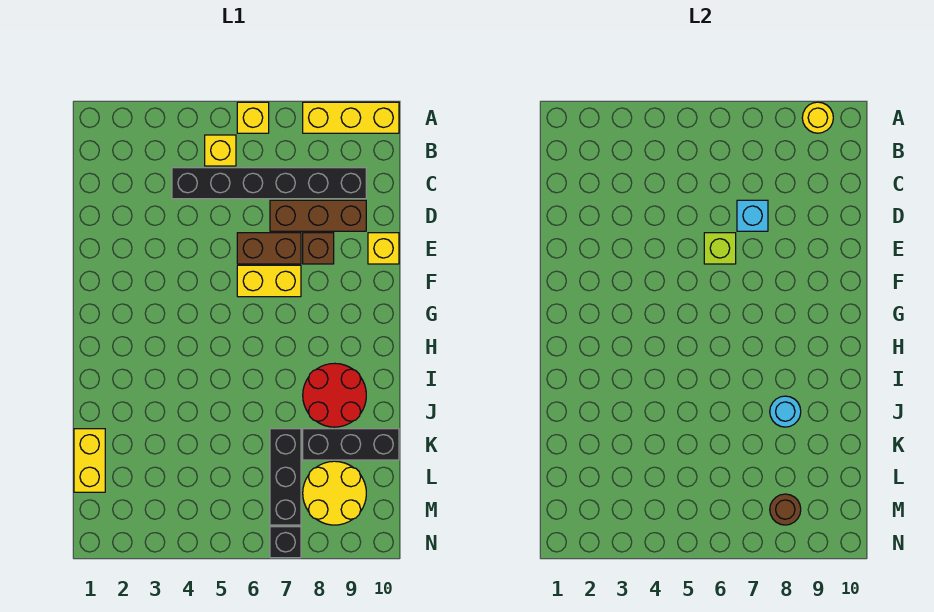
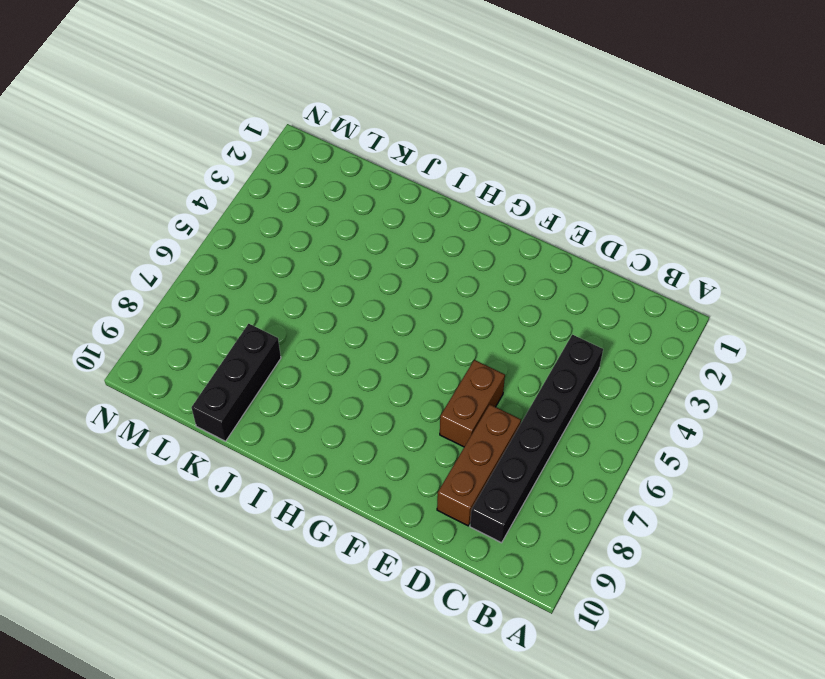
none -> yellow 1x1 brick [237,102,269,133]
none -> yellow 1x3 brick [303,102,399,133]
none -> yellow 1x1 brick [205,135,236,166]

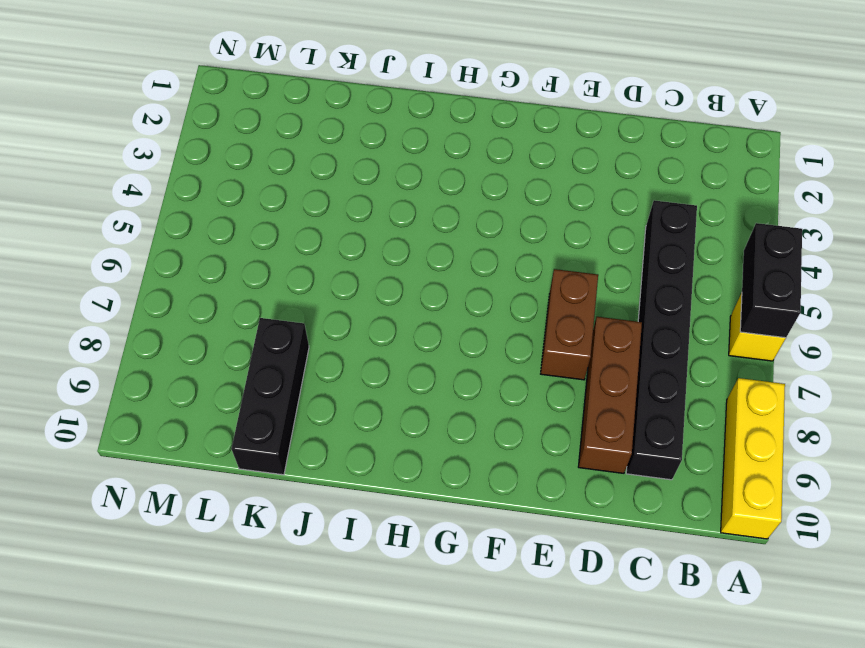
black 1x2 brick [740,223,802,338] -> none
none -> yellow 1x1 brick [205,135,236,166]
none -> brown 1x1 brick [303,233,334,264]
none -> yellow 1x1 brick [368,233,399,264]

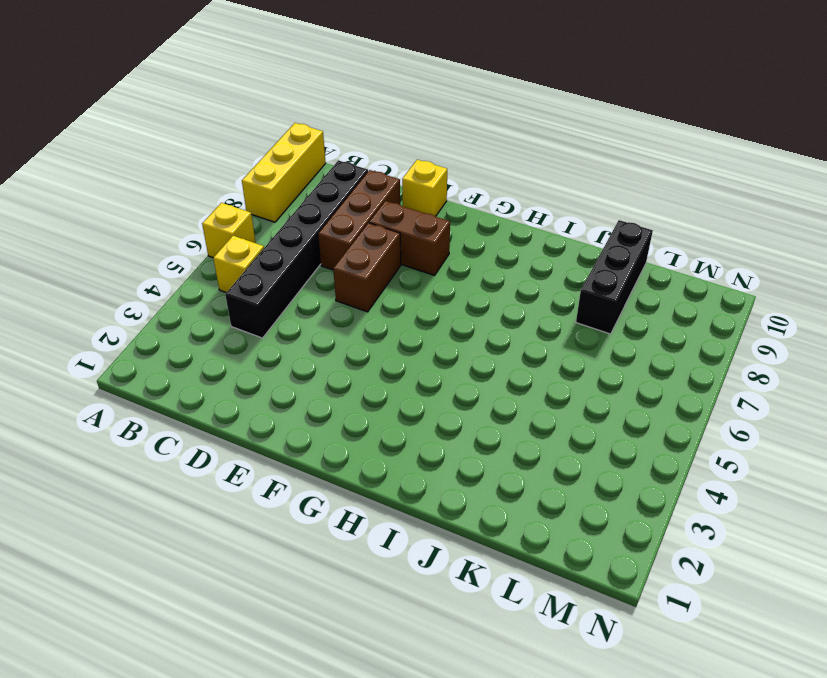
brown 1x2 brick [369,201,450,275] -> brown 1x1 brick [303,233,334,264]
none -> yellow 1x2 brick [237,265,301,297]
none -> red 2x2 round brick [303,363,366,427]
none -> yellow 1x2 brick [74,429,105,492]

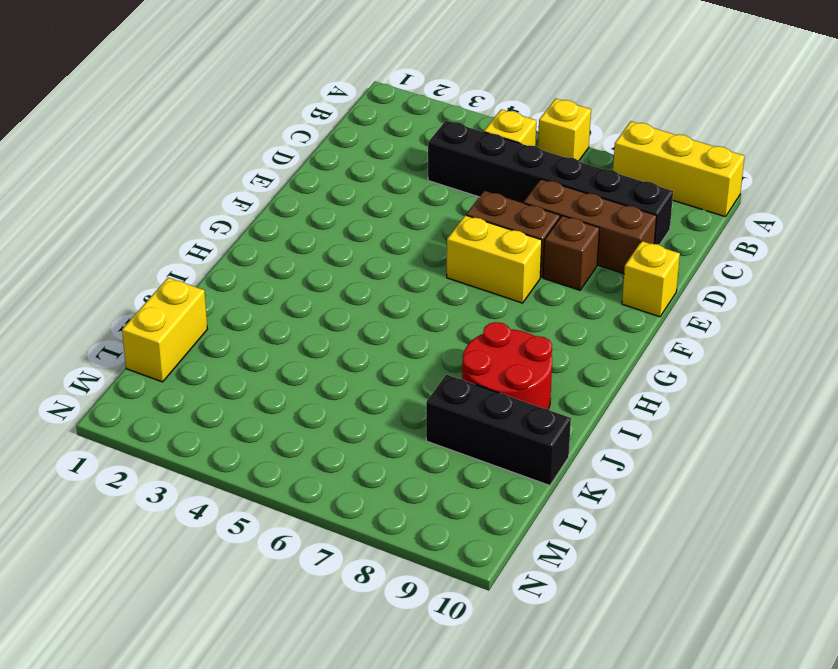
none -> black 1x3 brick [270,429,301,525]
none -> yellow 2x2 round brick [303,461,366,525]
none -> black 1x1 brick [270,527,301,558]

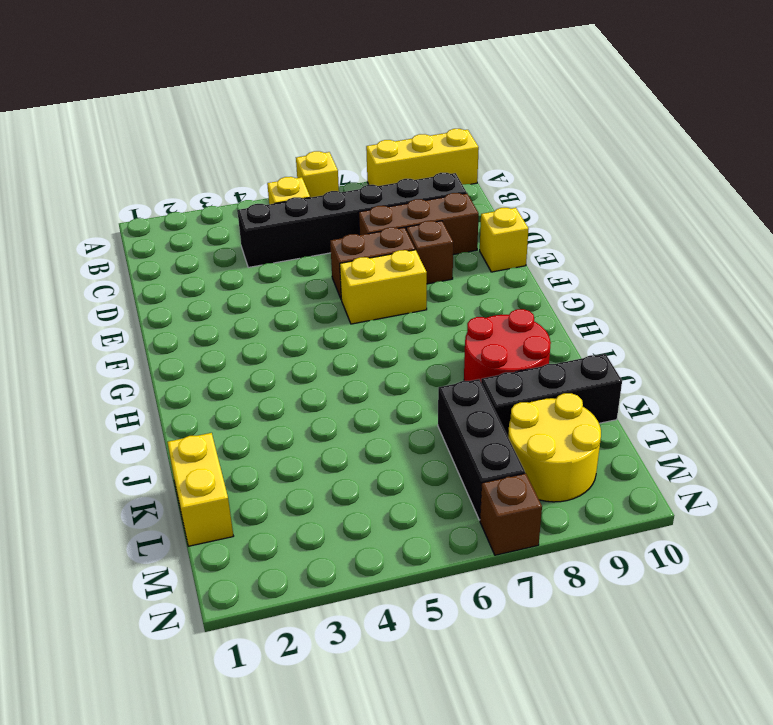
brown 1x1 brick [480,473,542,555] -> black 1x1 brick [270,527,301,558]
none -> yellow 1x1 round brick [802,102,833,133]
none -> cyan 1x1 brick [737,200,768,231]
none -> lime 1x1 brick [704,233,736,264]

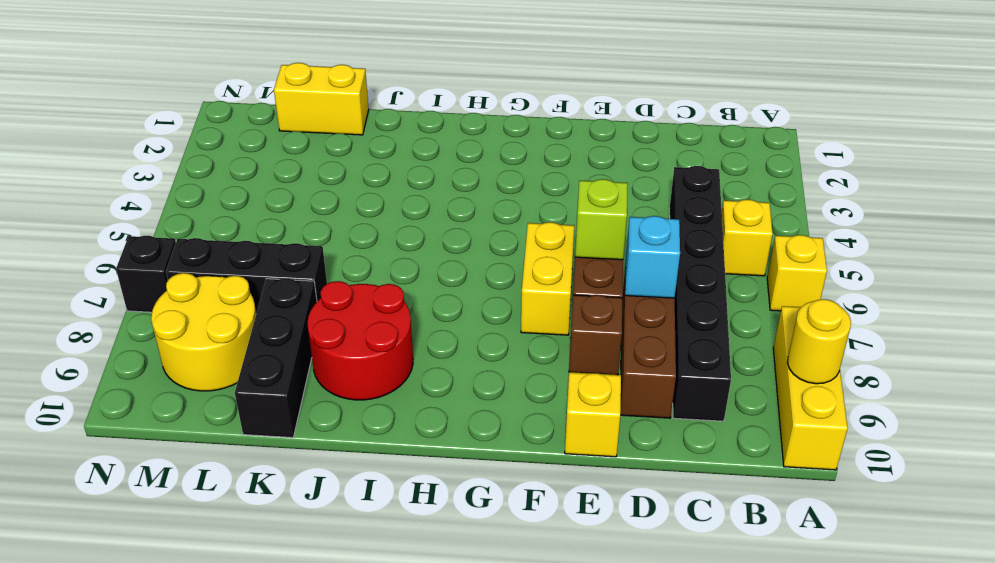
none -> cyan 1x1 round brick [770,396,801,427]
none -> brown 1x1 round brick [770,494,801,525]

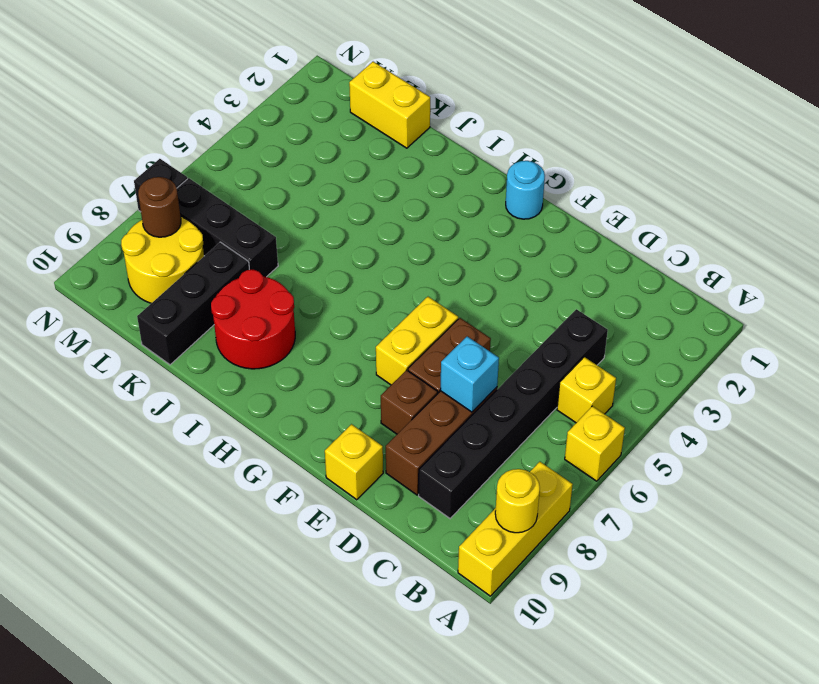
cyan 1x1 round brick [506,161,545,219] -> cyan 1x1 round brick moved to [770,396,801,427]
none -> lime 1x1 brick [704,233,736,264]

